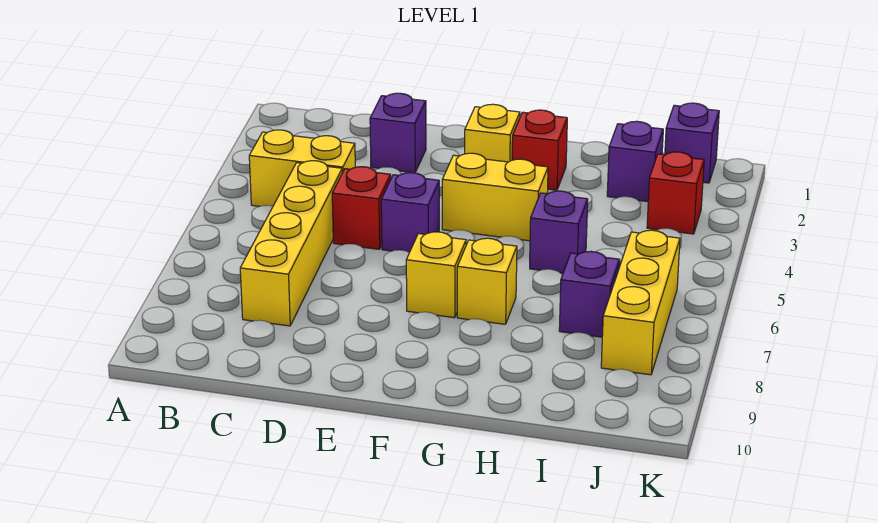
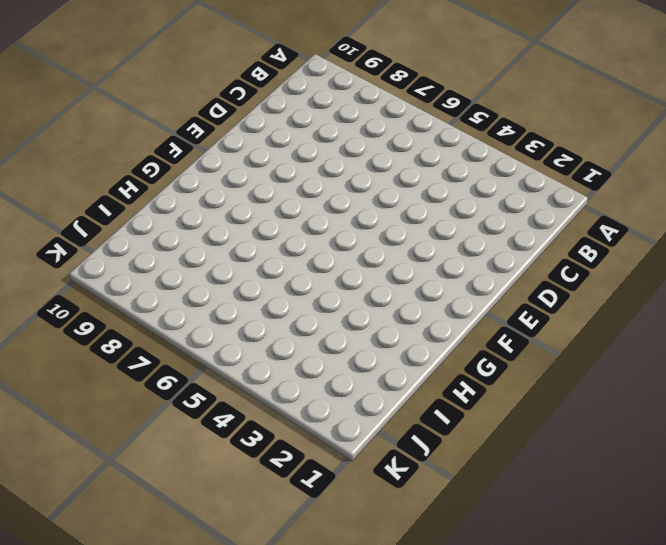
none -> yellow 1x2 brick [249,130,355,206]
none -> yellow 1x4 brick [240,161,342,326]
none -> purple 1x1 brick [370,93,426,173]

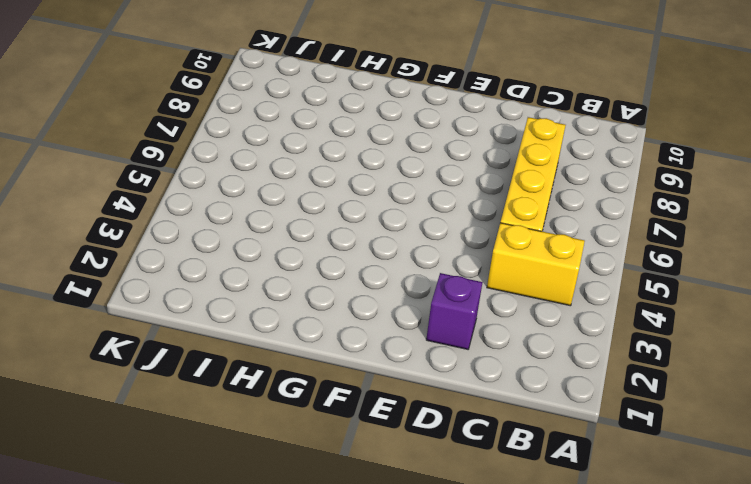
none -> red 1x1 brick [332,167,391,249]
none -> purple 1x1 brick [381,173,439,252]
none -> yellow 1x1 brick [465,104,520,162]

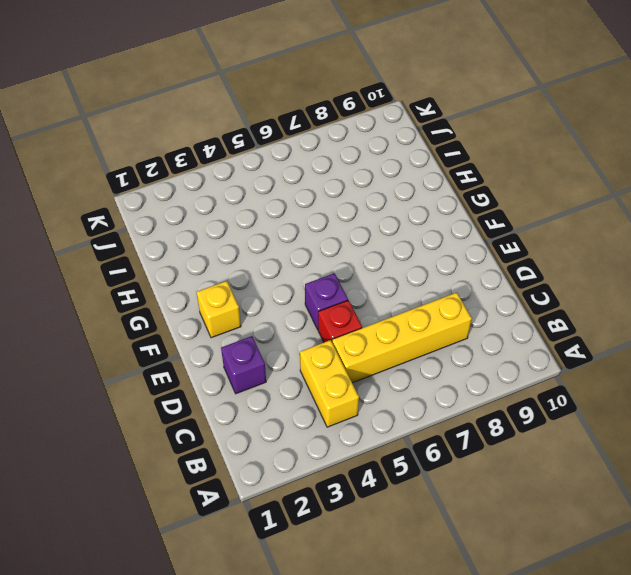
none -> yellow 1x2 brick [442,153,548,241]
none -> yellow 1x1 brick [406,232,466,318]
none -> red 1x1 brick [512,110,567,190]

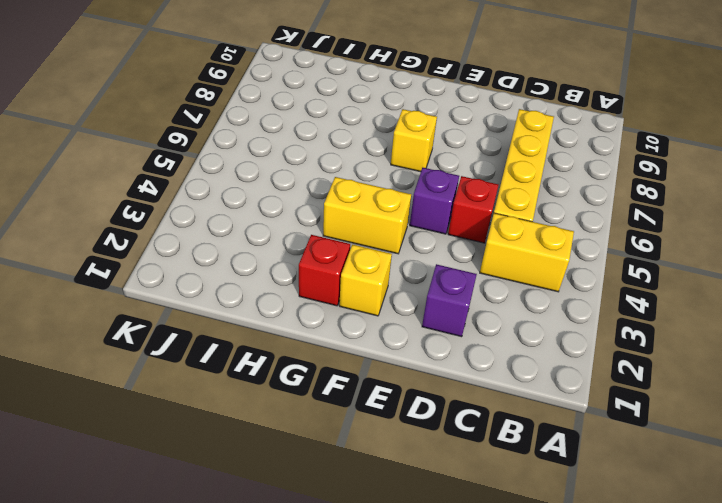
none -> yellow 1x1 brick [457,238,517,324]
none -> purple 1x1 brick [530,191,588,273]
none -> purple 1x1 brick [607,121,663,202]

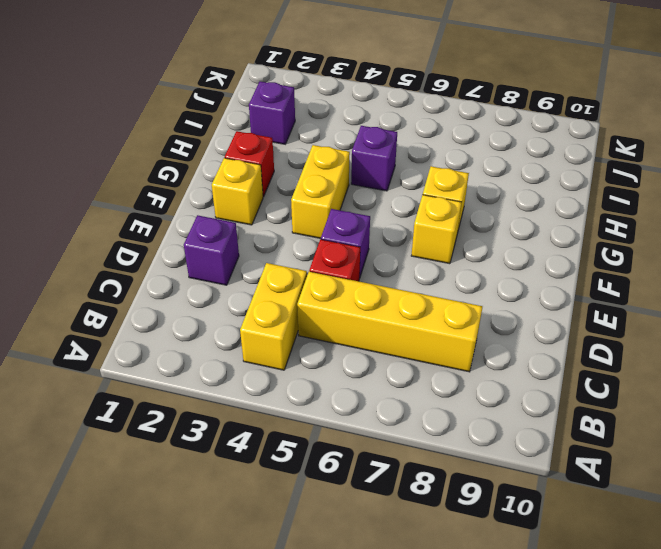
none -> purple 1x1 brick [559,251,620,337]
none -> purple 1x1 brick [665,103,719,183]
none -> red 1x1 brick [647,152,704,234]

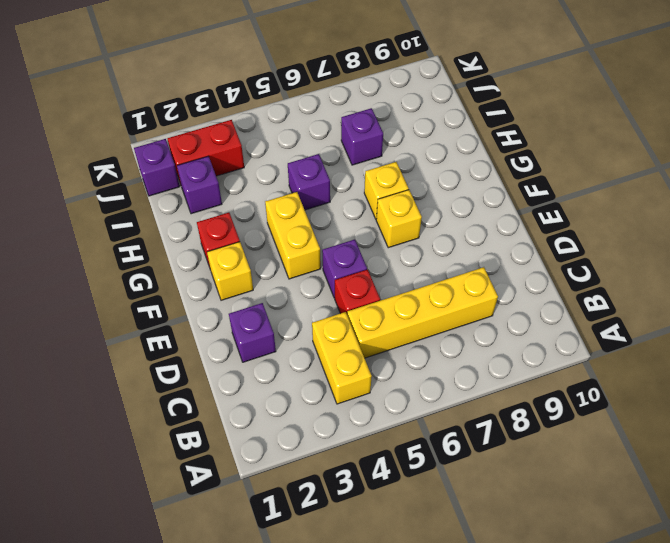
red 1x2 brick [167,120,244,184] -> red 1x1 brick [647,152,704,234]
none -> yellow 1x3 brick [601,230,680,375]

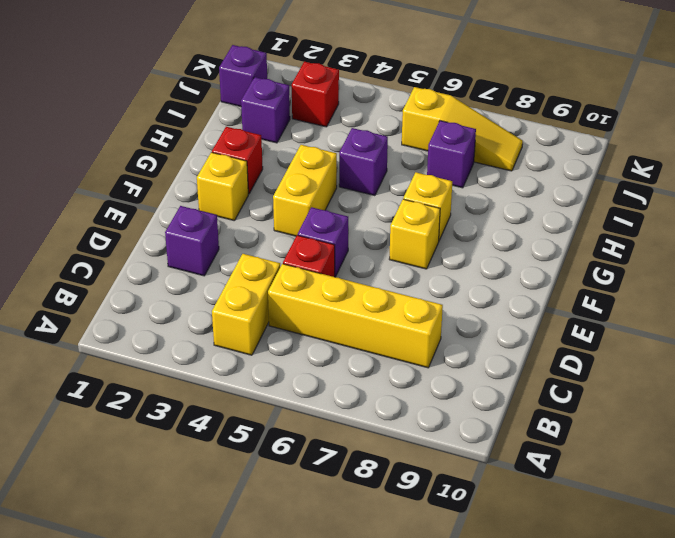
yellow 1x3 slope [402,87,523,171] -> yellow 1x3 brick [601,230,680,375]

